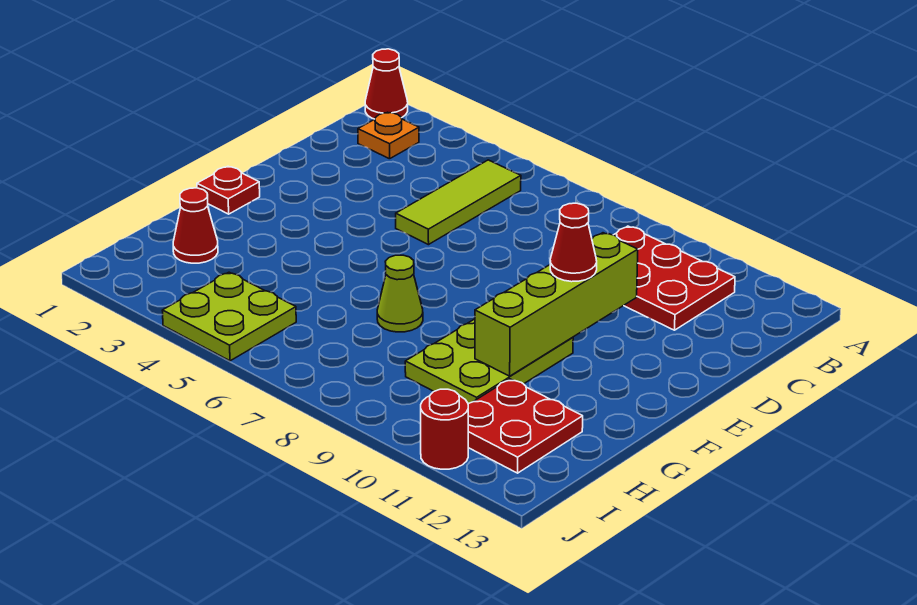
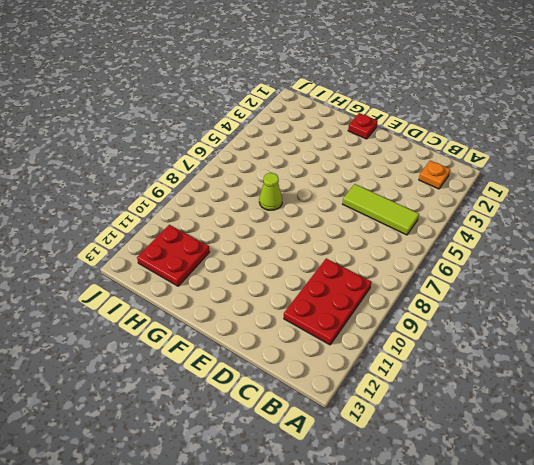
none -> red 1x1 cone [365,49,408,119]
none -> lime 2x3 plate [405,319,573,404]
none -> red 1x1 cone [173,188,218,263]

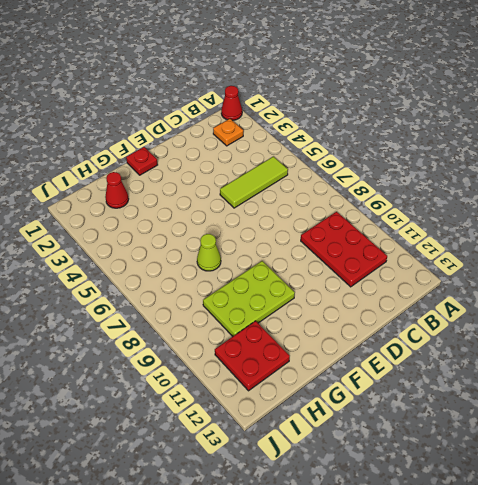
none -> lime 2x2 plate [162,272,296,361]
none -> red 1x1 round brick [421,389,468,469]
none -> lime 1x4 brick [475,233,638,376]

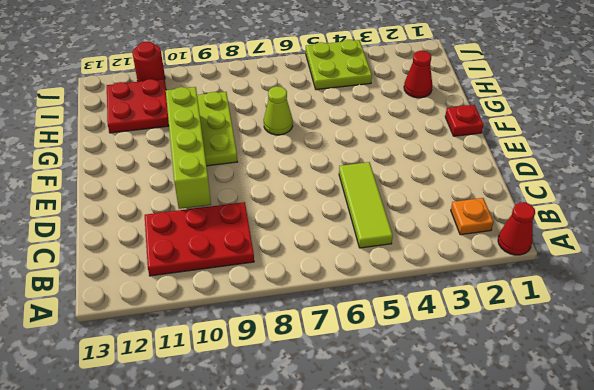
none -> red 1x1 cone [550,203,597,282]

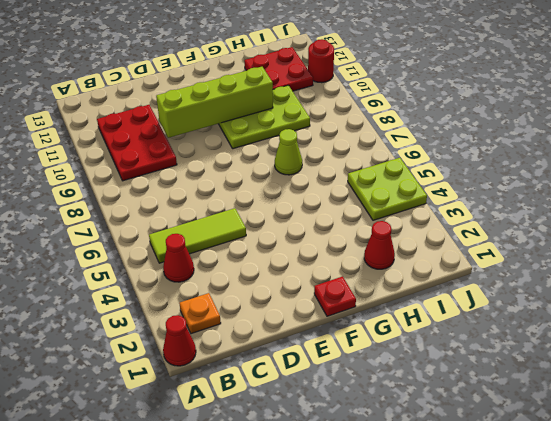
red 1x1 cone [163,234,194,282] -> red 1x1 cone moved to [550,203,597,282]

